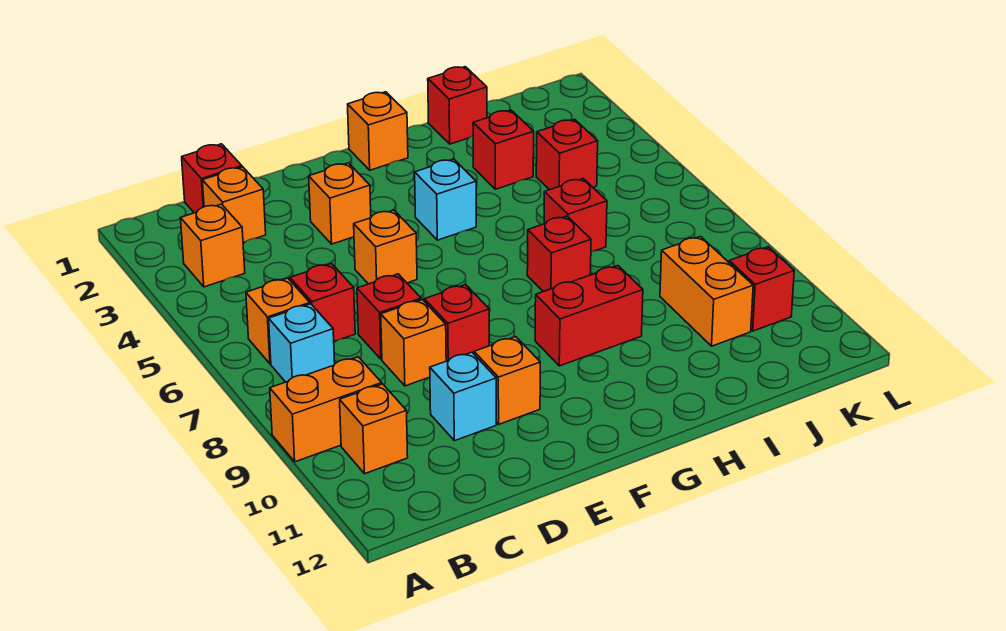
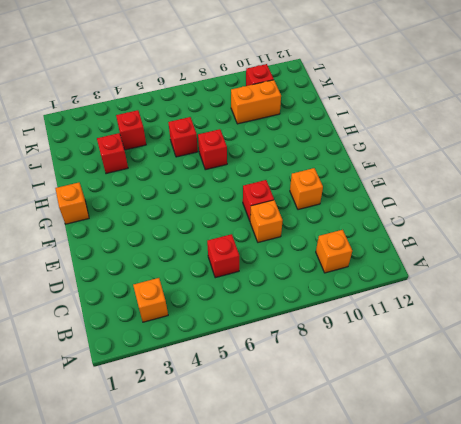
none -> orange 1x2 brick [270,357,382,462]
none -> orange 1x1 brick [246,278,310,364]
none -> cyan 1x1 brick [269,304,335,382]

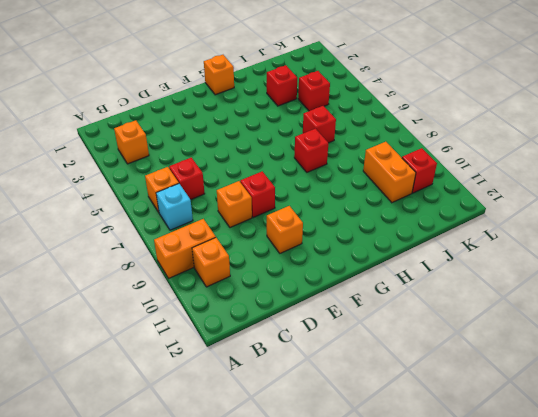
none -> red 1x1 brick [182,144,242,213]
none -> orange 1x1 brick [202,167,266,242]
none -> red 1x1 brick [357,274,421,359]

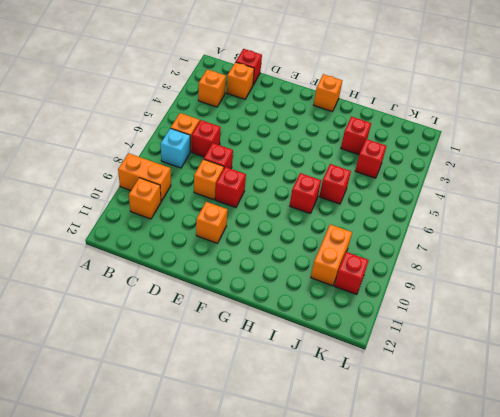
none -> cyan 1x1 brick [430,352,496,441]
none -> orange 1x1 brick [309,163,371,244]
none -> orange 1x1 brick [354,210,417,284]

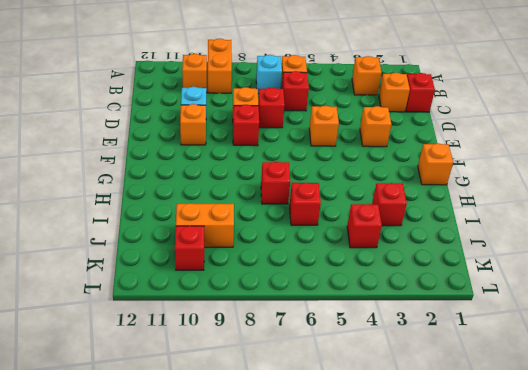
none -> cyan 1x1 brick [415,159,476,240]
none -> red 1x2 brick [535,266,643,366]
none -> red 1x1 brick [428,67,487,144]

